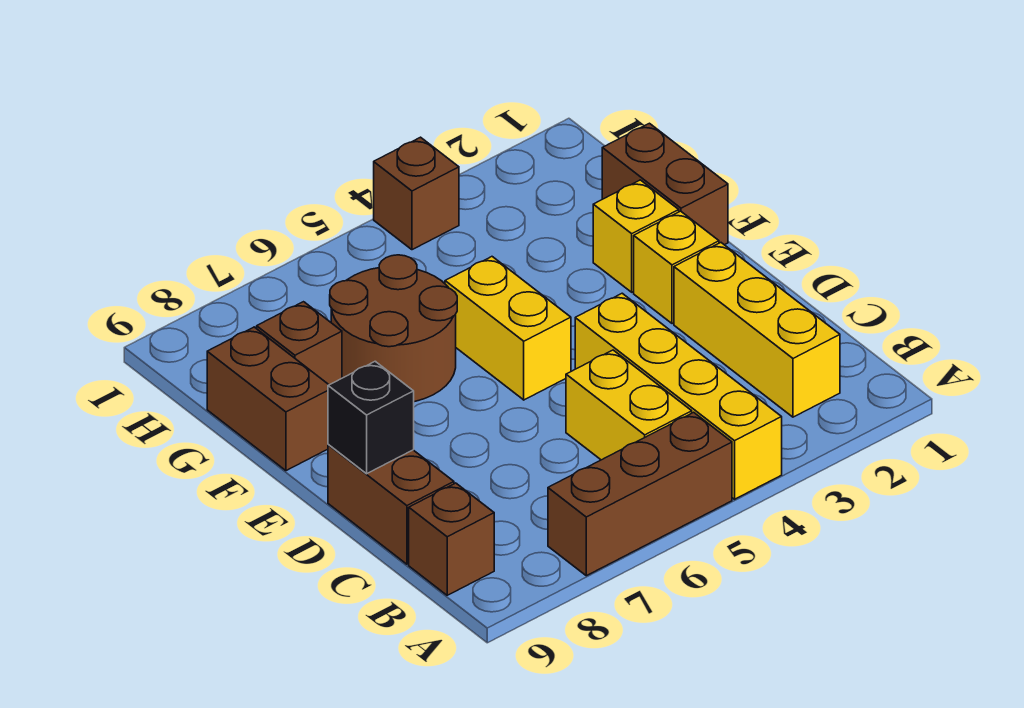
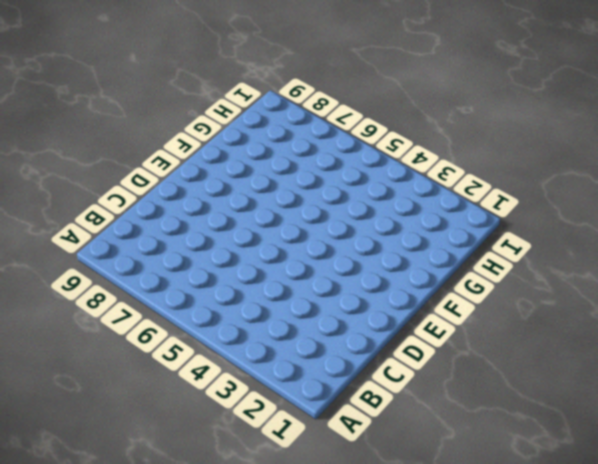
none -> yellow 1x4 brick [575,293,782,499]
none -> brown 1x3 brick [548,412,732,576]
none -> yellow 1x3 brick [674,243,840,417]

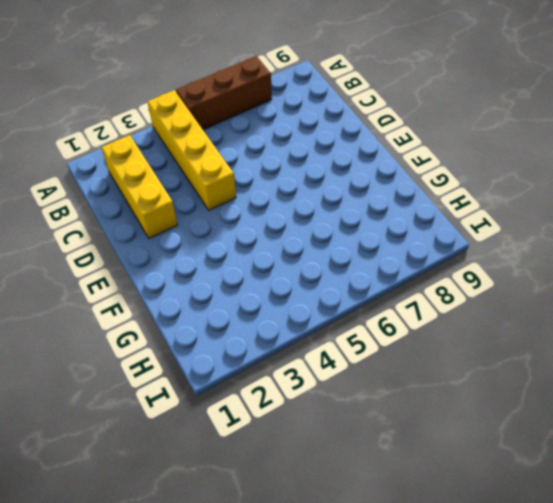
none -> yellow 1x2 brick [566,350,692,460]
none -> brown 1x1 brick [409,483,494,595]
none -> brown 1x2 brick [328,445,454,564]

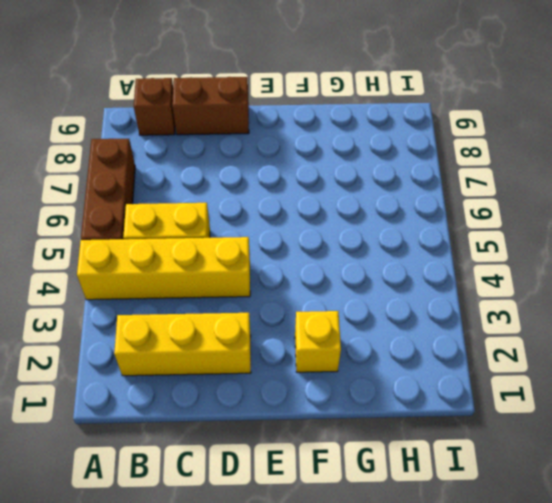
none -> yellow 1x1 brick [634,211,719,324]
none -> yellow 1x2 brick [445,257,571,400]
none -> brown 1x2 brick [602,123,728,245]

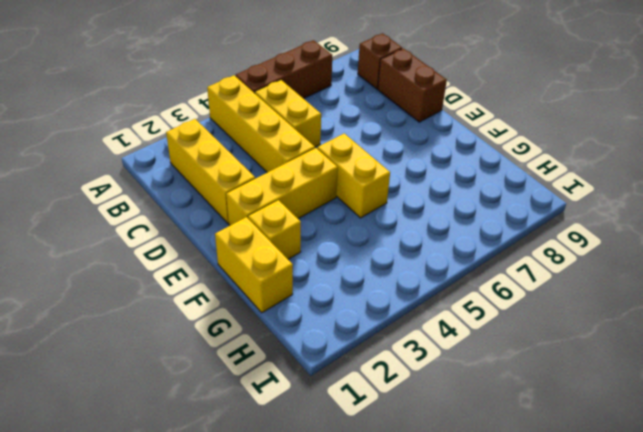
yellow 1x3 brick [226,148,338,225] -> yellow 1x1 brick [634,211,719,324]
yellow 1x2 brick [215,217,293,313] -> brown 1x2 brick [602,123,728,245]
none -> brown 2x2 round brick [330,255,457,402]
none -> brown 1x2 brick [207,327,329,471]
none -> brown 1x1 brick [257,302,342,385]

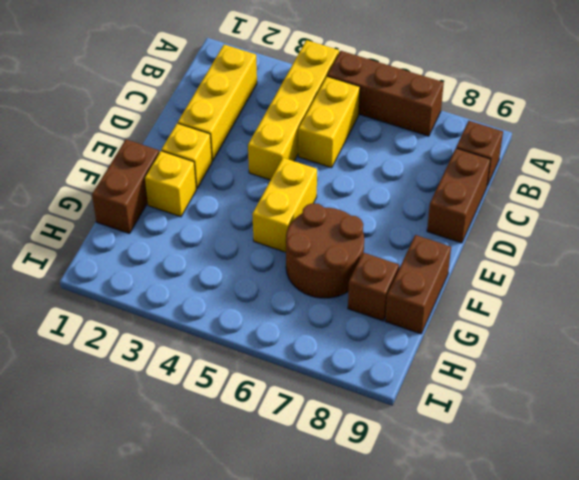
none -> brown 1x1 brick [374,137,459,250]
none -> black 1x1 brick [328,361,414,474]

